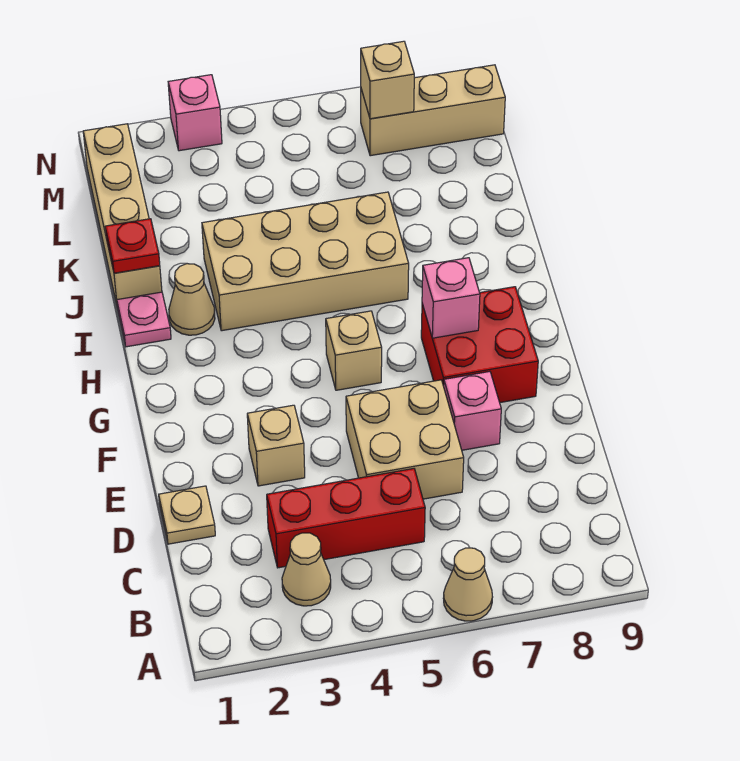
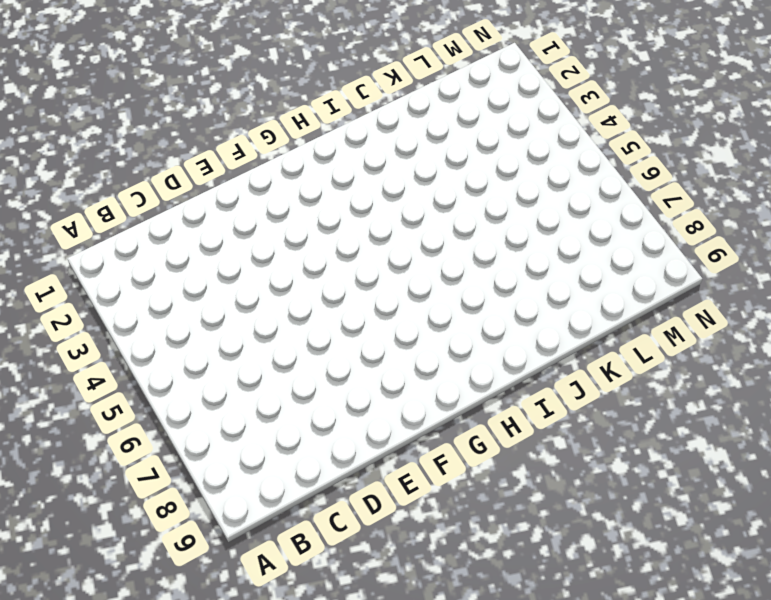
none -> tan 1x1 cone [443,548,492,621]
none -> tan 1x1 cone [282,533,331,606]
none -> red 1x3 brick [267,469,425,568]

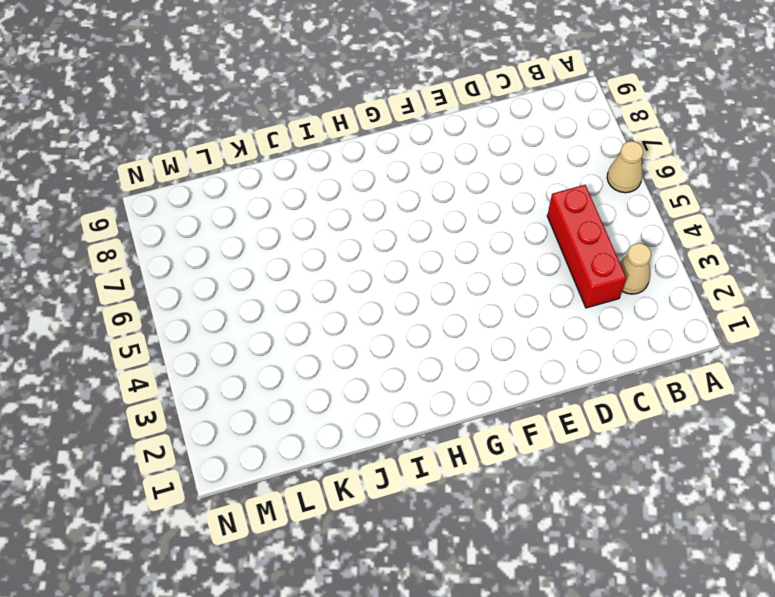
none -> tan 1x1 plate [159,486,215,544]
none -> tan 2x2 brick [346,380,464,499]
none -> tan 1x1 brick [247,405,305,486]

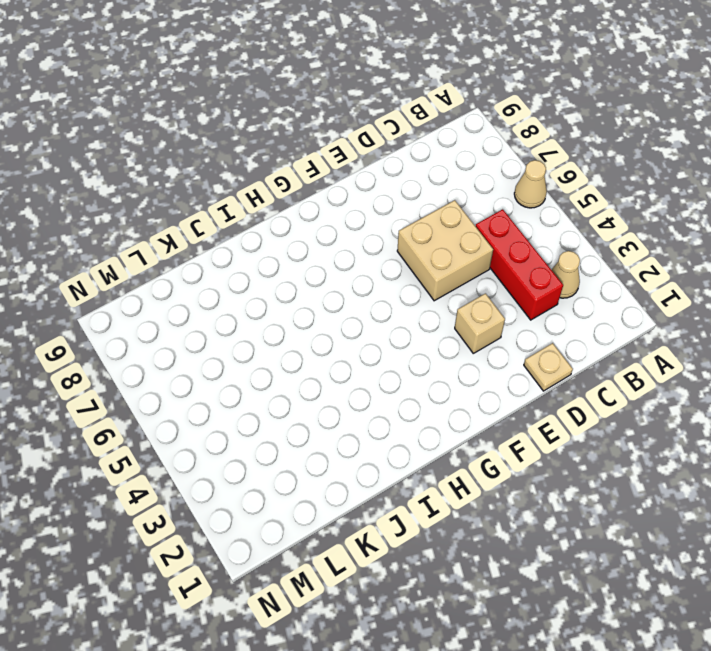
none -> pink 1x1 brick [444,372,501,450]
none -> red 2x2 brick [421,287,538,403]
none -> tan 1x1 brick [326,311,382,390]

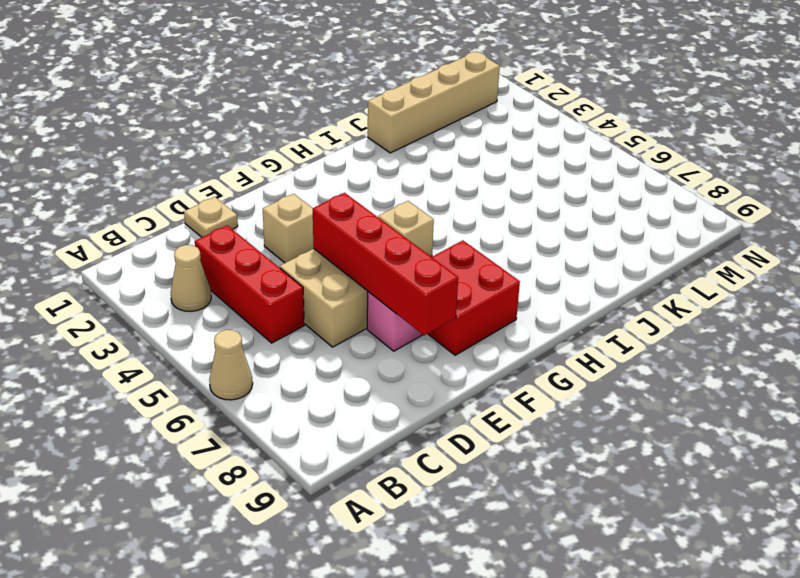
red 1x4 brick [313,193,458,335] -> none
none -> pink 1x1 plate [117,292,171,347]
none -> tan 1x1 cone [169,264,215,335]
none -> tan 2x4 brick [202,192,409,331]

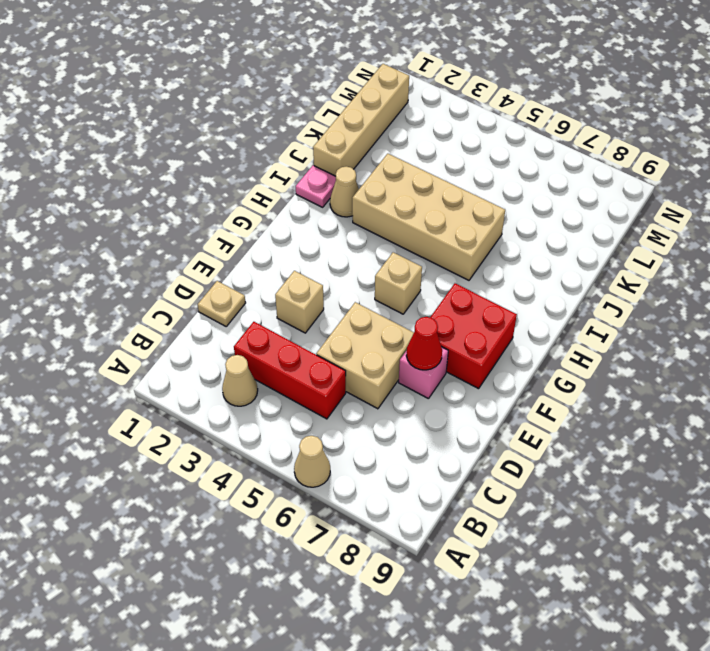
red 1x1 cone [406,317,442,370] -> none
none -> tan 1x3 brick [361,65,505,156]
none -> pink 1x1 brick [168,75,222,151]
none -> pink 1x1 brick [422,258,480,338]

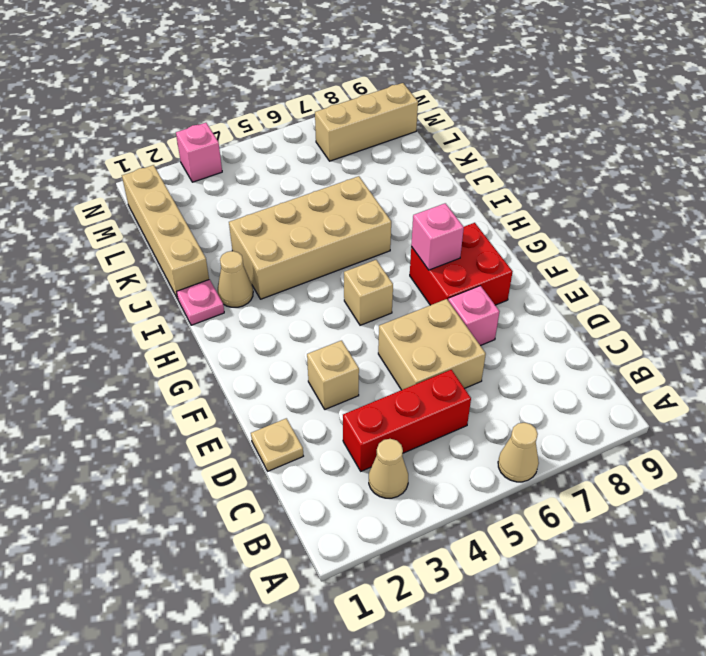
none -> red 1x1 plate [105,219,160,273]
none -> tan 1x1 brick [361,41,414,119]

